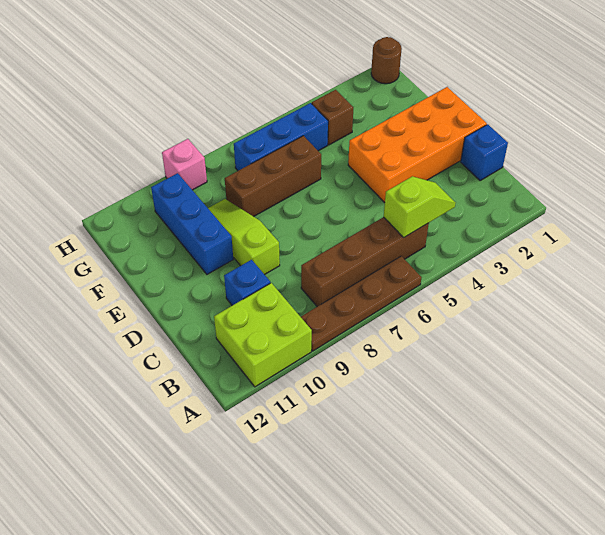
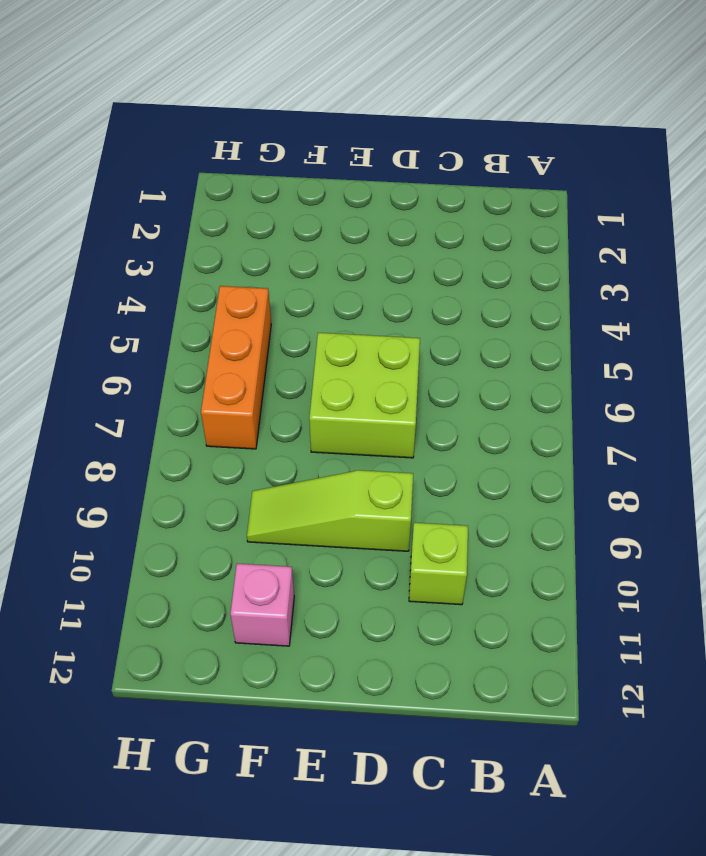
lime 1x1 brick [409,523,468,605] -> blue 1x1 brick [224,260,270,305]
lime 2x2 brick [309,333,420,458] -> lime 2x2 brick moved to [214,283,312,387]
pink 1x1 brick [230,564,294,646] -> pink 1x1 brick moved to [162,139,207,190]
orange 1x3 brick [201,286,271,449] -> blue 1x3 brick [234,103,328,171]
none -> brown 1x4 plate [301,256,421,351]
none -> brown 1x4 brick [301,217,429,307]
none -> blue 1x1 brick [461,124,508,181]

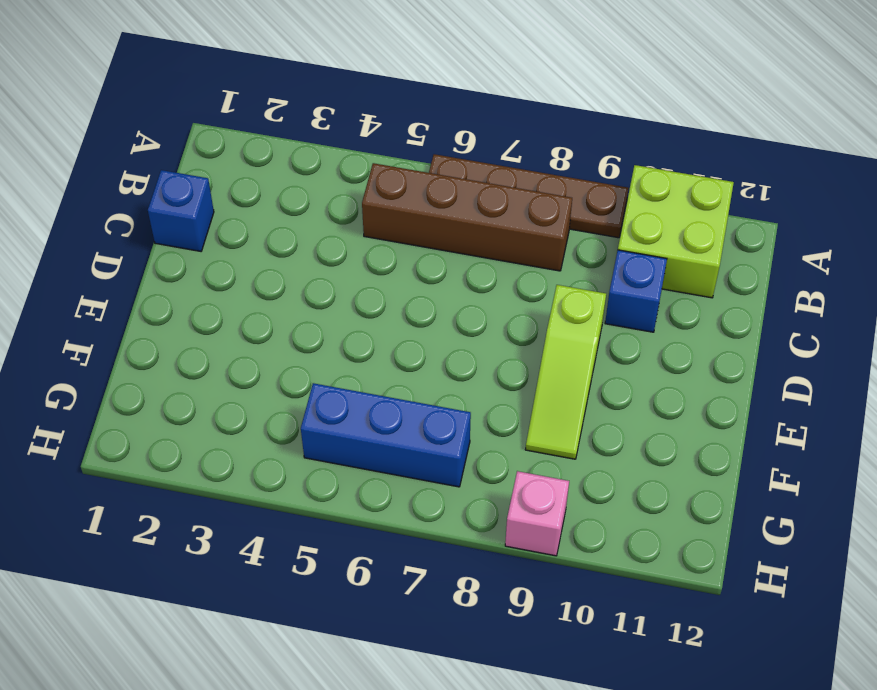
none -> orange 2x4 brick [348,87,487,203]
none -> blue 1x3 brick [151,173,233,274]
none -> brown 1x3 brick [225,136,321,217]

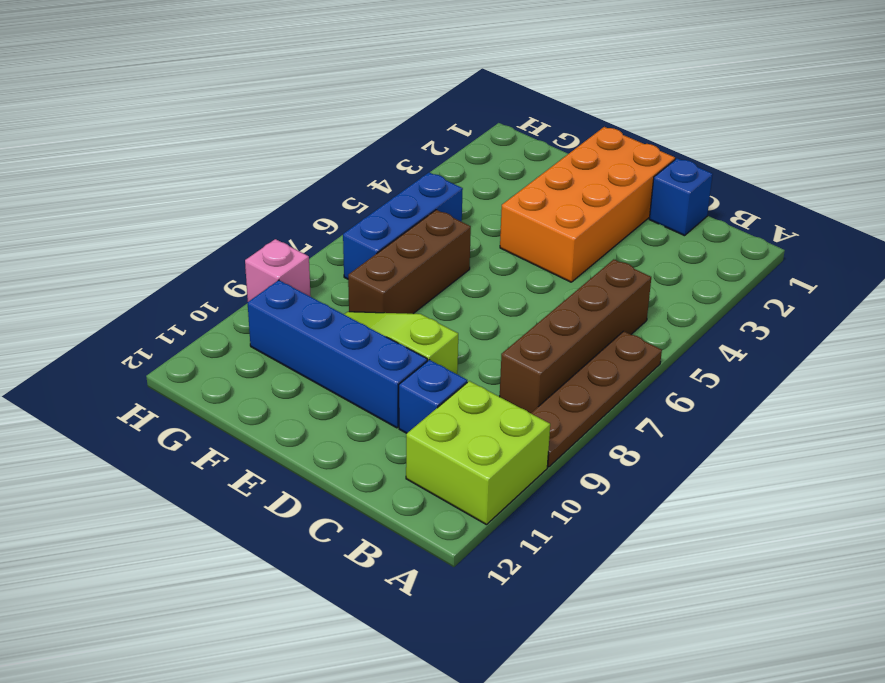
blue 1x4 brick [248,280,427,428] -> blue 1x3 brick [151,173,233,274]
none -> brown 1x1 brick [312,90,353,145]
none -> brown 1x1 round brick [371,37,402,84]
none -> lime 1x2 slope [384,176,456,237]

